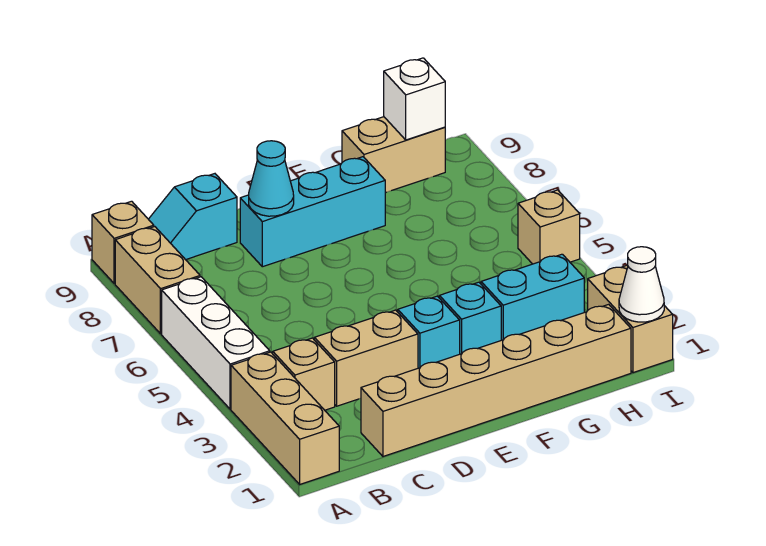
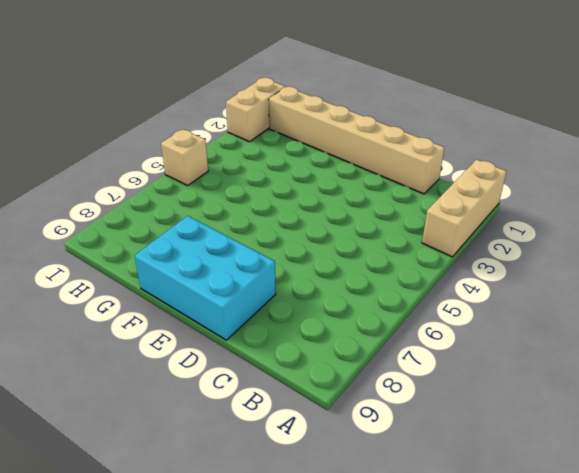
cyan 2x3 brick [135,216,276,340] -> cyan 1x3 brick [240,157,385,267]
none -> white 1x3 brick [162,277,270,409]
none -> tan 1x2 brick [115,227,200,334]
none -> tan 1x1 brick [92,201,154,284]

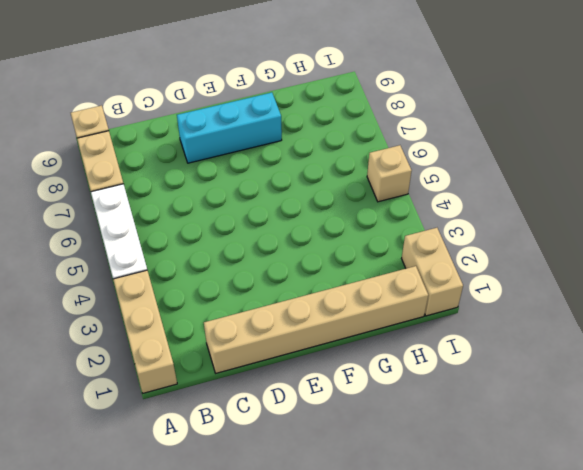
none -> tan 1x1 brick [273,338,335,410]
none -> cyan 1x2 slope [149,174,237,260]
none -> tan 1x2 brick [314,310,418,406]

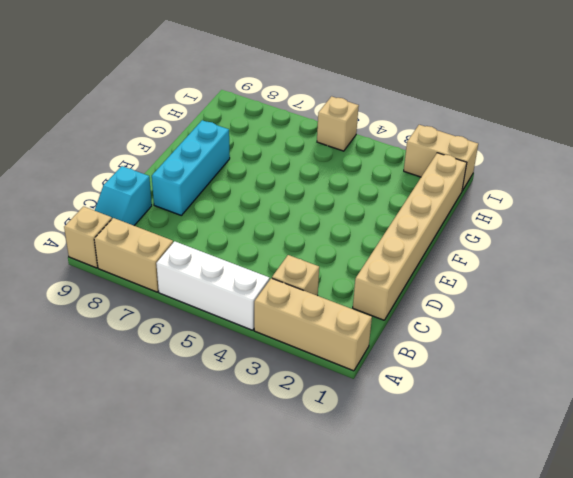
none -> tan 1x2 brick [314,310,418,406]
none -> cyan 1x1 brick [398,296,460,368]
none -> cyan 1x1 brick [439,282,501,354]

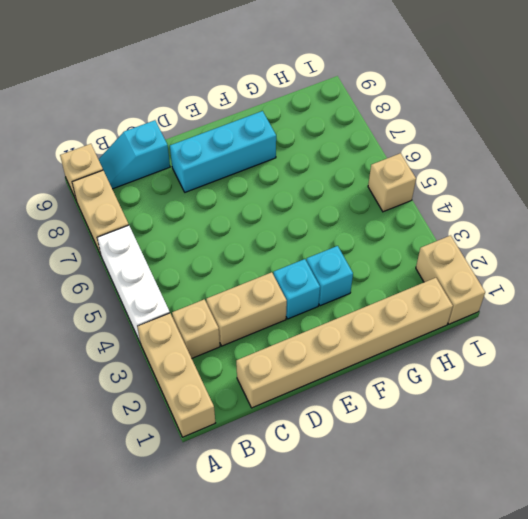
none -> cyan 1x2 brick [481,254,584,340]
none -> tan 1x2 brick [342,117,445,193]
none -> cyan 1x1 cone [249,141,294,216]

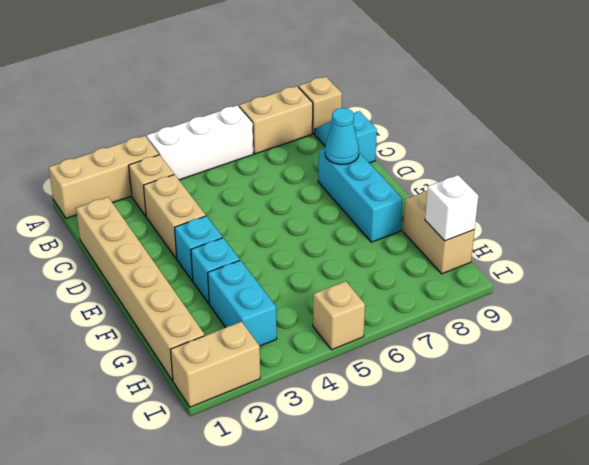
none -> white 1x1 cone [619,247,664,322]

